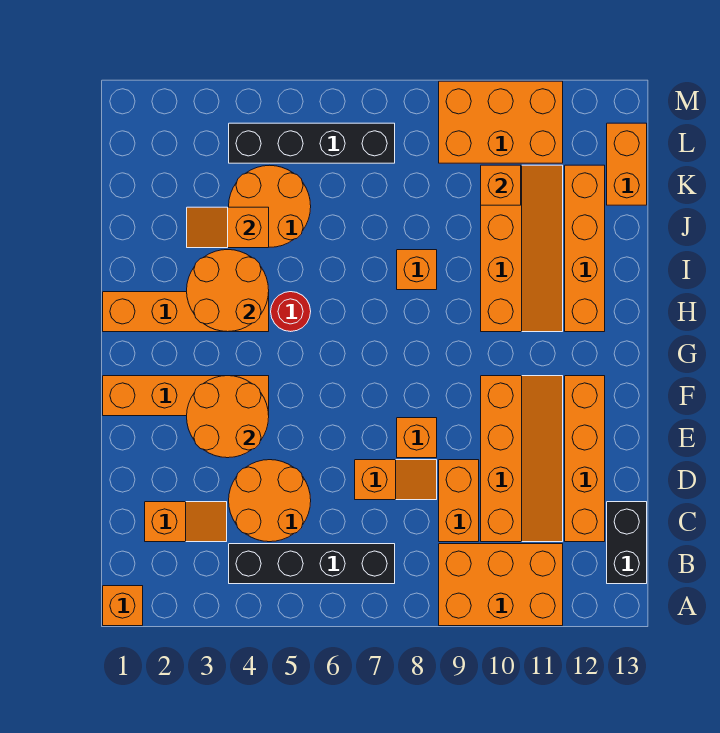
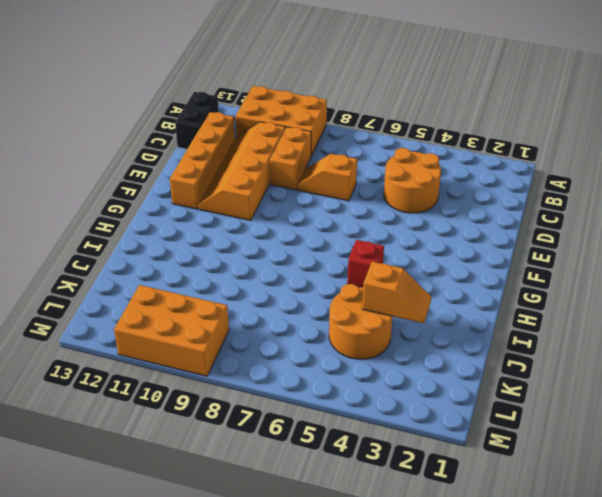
red 1x1 brick [347,240,384,287] -> red 1x1 round brick [271,292,311,332]
none -> orange 1x1 brick [103,586,143,626]
none -> black 1x4 brick [229,544,395,584]
none -> orange 1x2 slope [145,502,227,542]

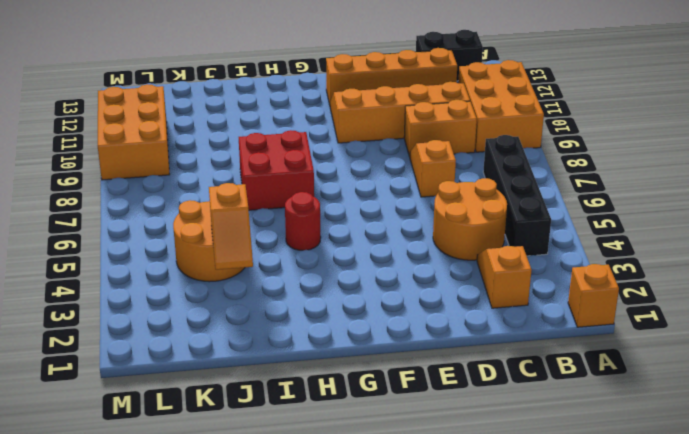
red 2x2 brick [239,130,314,210] -> orange 1x1 brick [397,250,437,290]
none -> orange 1x1 brick [397,418,437,458]
none -> orange 1x4 brick [103,376,269,416]
none -> orange 1x4 brick [103,292,269,332]

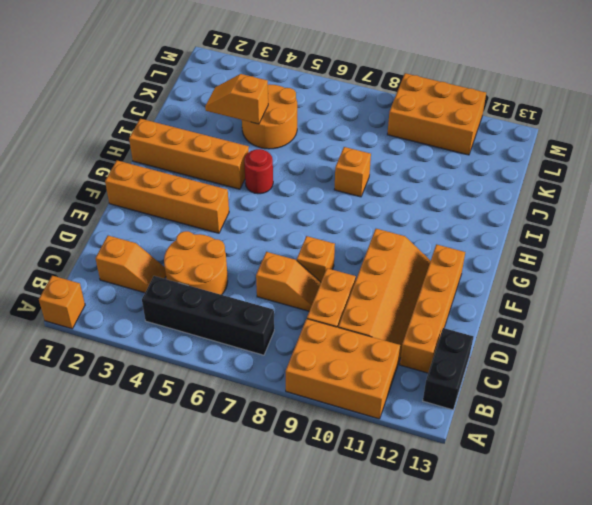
none -> orange 2x4 slope [481,165,563,332]
none -> orange 1x4 brick [565,165,605,332]
none -> orange 1x2 brick [607,123,647,205]

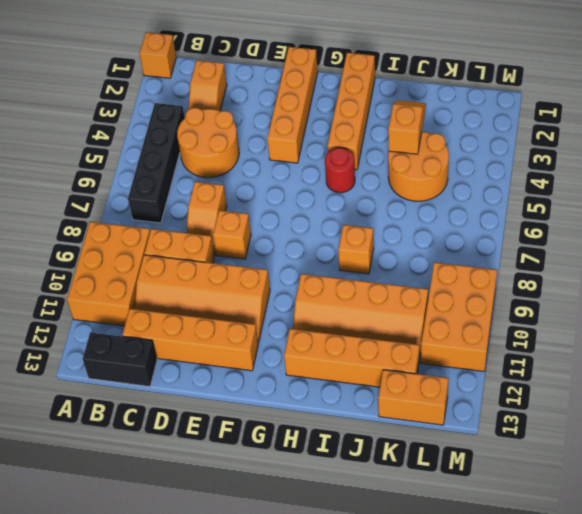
none -> black 1x4 brick [229,123,395,163]
none -> orange 2x2 round brick [187,376,269,458]
none -> orange 2x2 round brick [187,250,269,332]

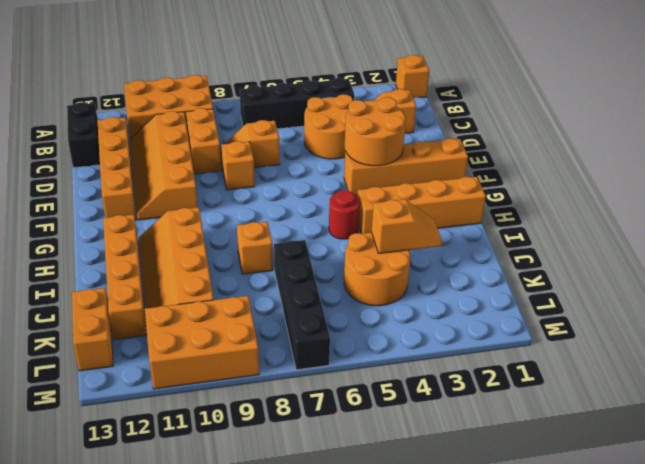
black 1x4 brick [274,240,330,370] -> black 1x4 brick turned to [229,123,395,163]
none -> orange 2x2 round brick [187,250,269,332]
none -> orange 1x1 brick [481,165,521,205]

